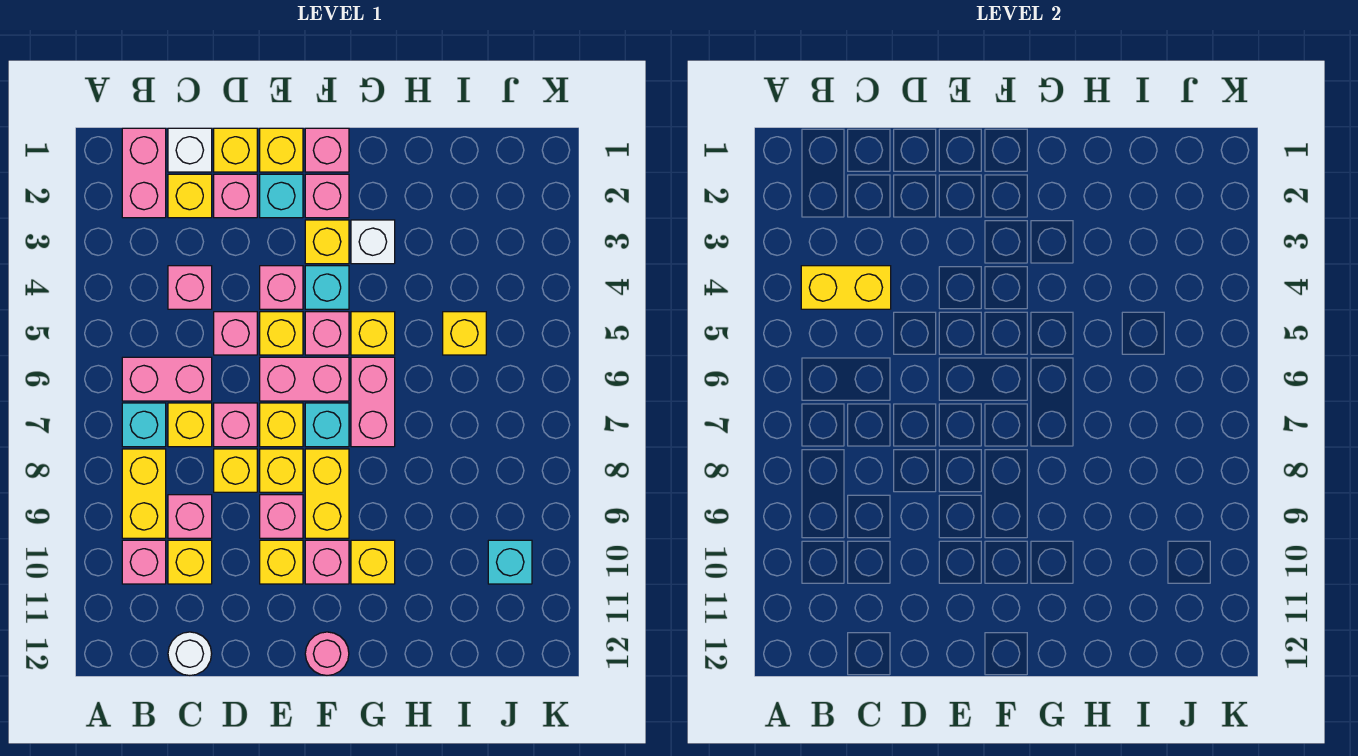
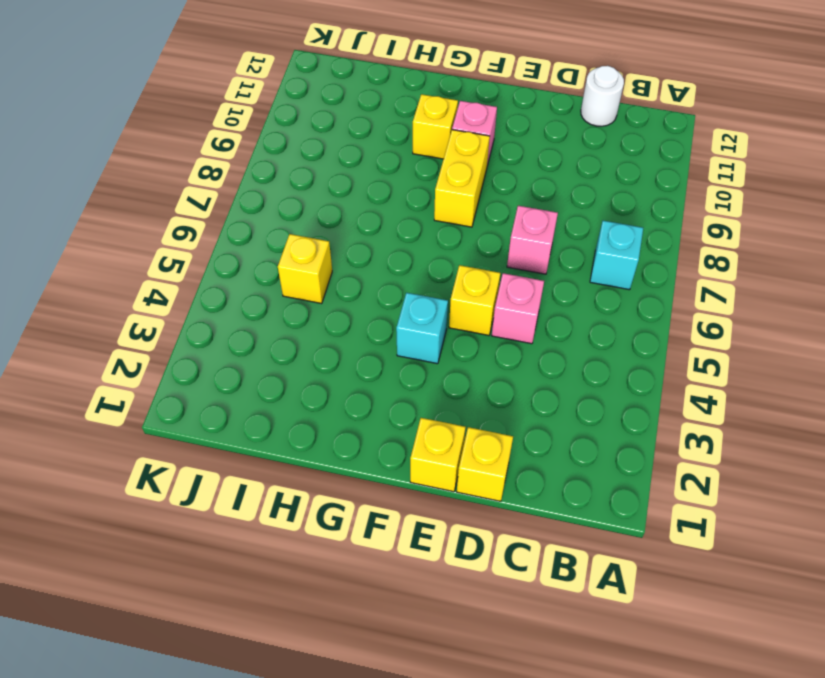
none -> pink 1x2 brick [122,128,166,218]
none -> pink 1x2 brick [122,357,212,401]
none -> yellow 1x2 brick [122,449,166,538]
none -> pink 1x1 brick [122,540,166,584]

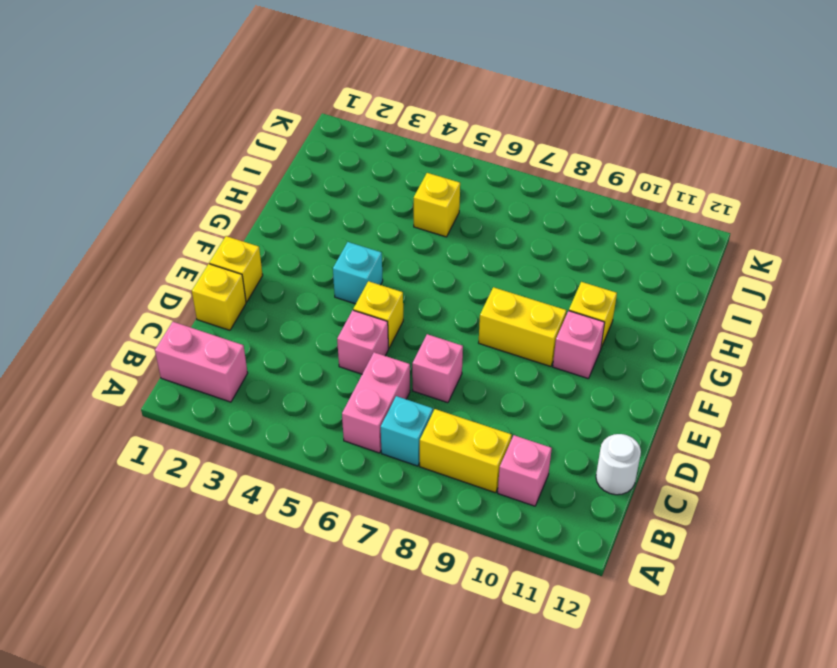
none -> white 1x1 brick [168,128,212,172]
none -> yellow 1x1 brick [168,174,212,218]
none -> pink 1x1 brick [168,266,212,309]
none -> yellow 1x1 brick [168,403,212,447]

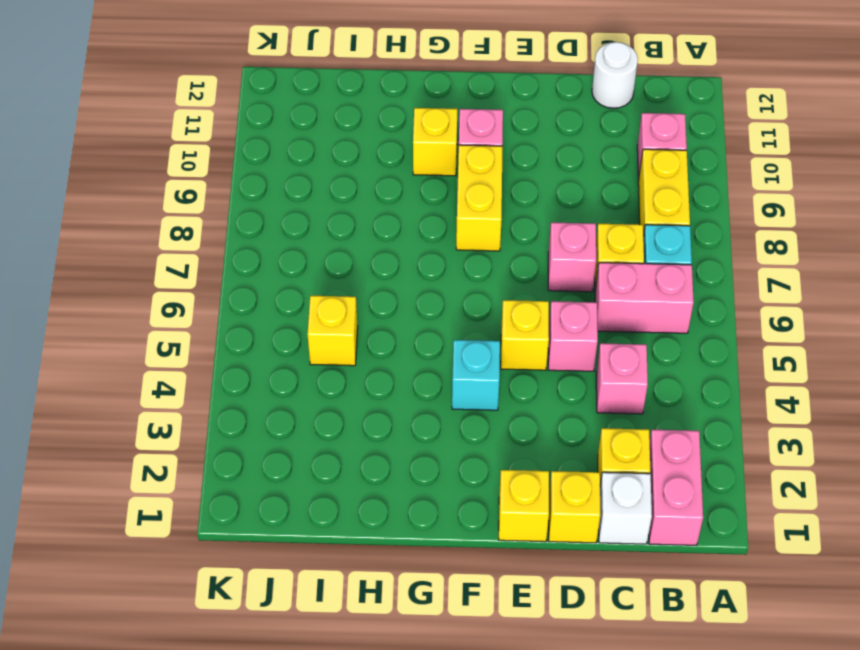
none -> pink 1x1 brick [168,495,212,538]
none -> yellow 1x1 brick [168,540,212,584]
none -> pink 1x1 brick [214,174,257,218]
none -> yellow 1x1 brick [214,449,257,492]

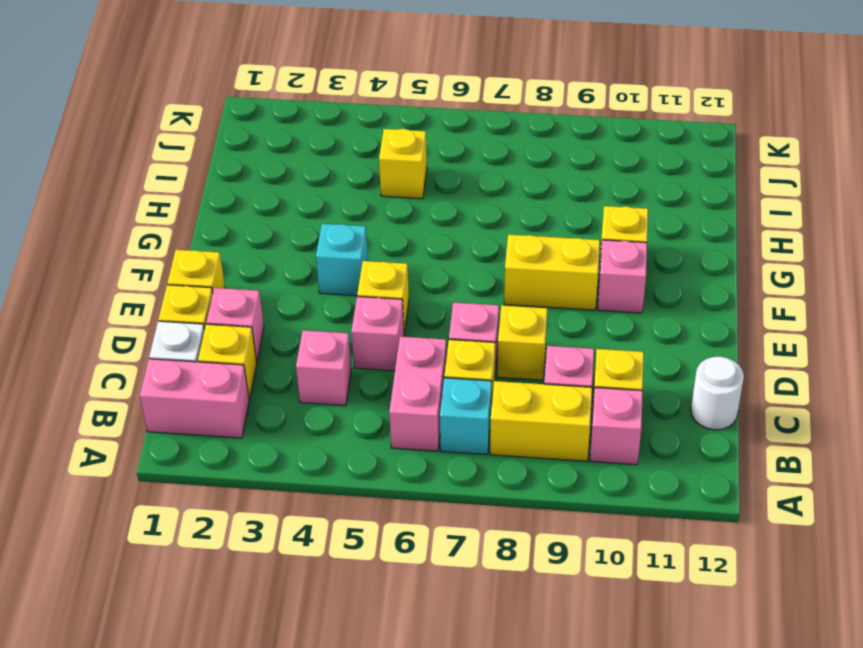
none -> cyan 1x1 brick [260,174,303,218]
none -> pink 1x1 brick [260,266,303,309]
none -> pink 1x2 brick [260,357,349,401]
none -> yellow 1x1 brick [260,403,303,447]

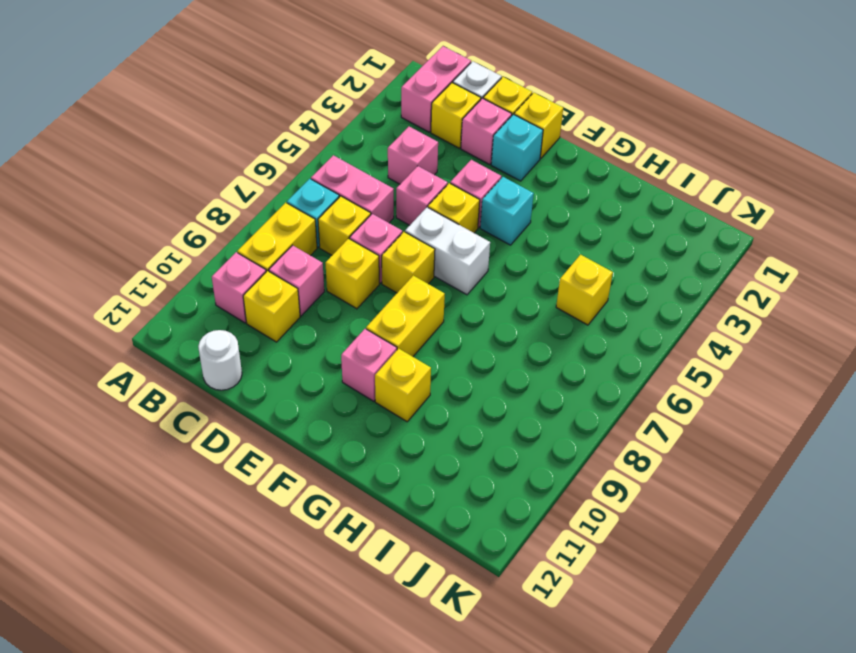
white 1x2 brick [405,207,490,295] -> pink 1x2 brick [260,357,349,401]
none -> yellow 1x1 brick [260,449,303,492]
none -> pink 1x1 brick [260,495,303,538]
none -> yellow 1x1 brick [260,540,303,584]
none -> pink 1x1 brick [305,128,349,172]

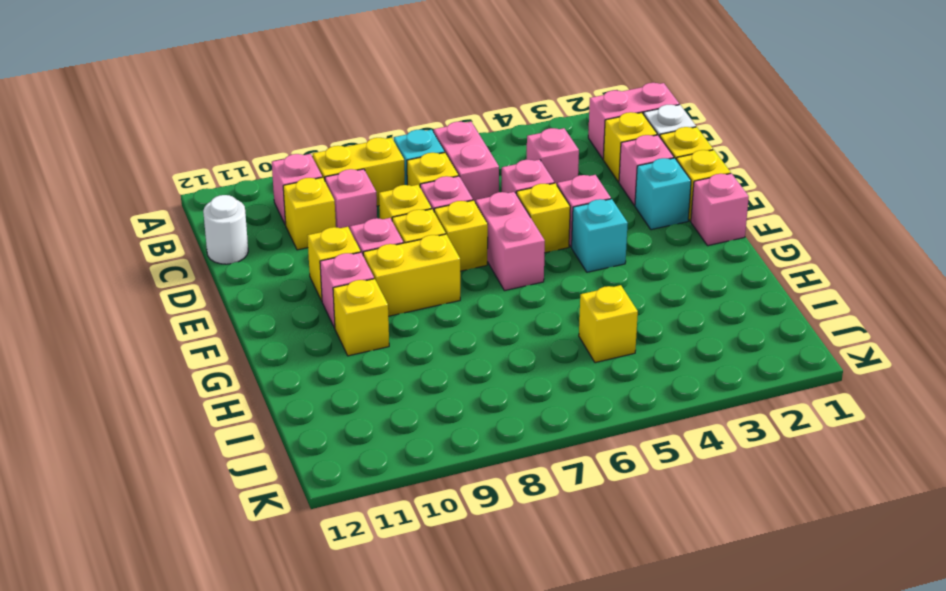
none -> pink 1x1 brick [305,174,349,218]
none -> yellow 1x1 brick [305,220,349,264]
none -> pink 1x1 brick [305,312,349,355]
none -> cyan 1x1 brick [305,403,349,447]

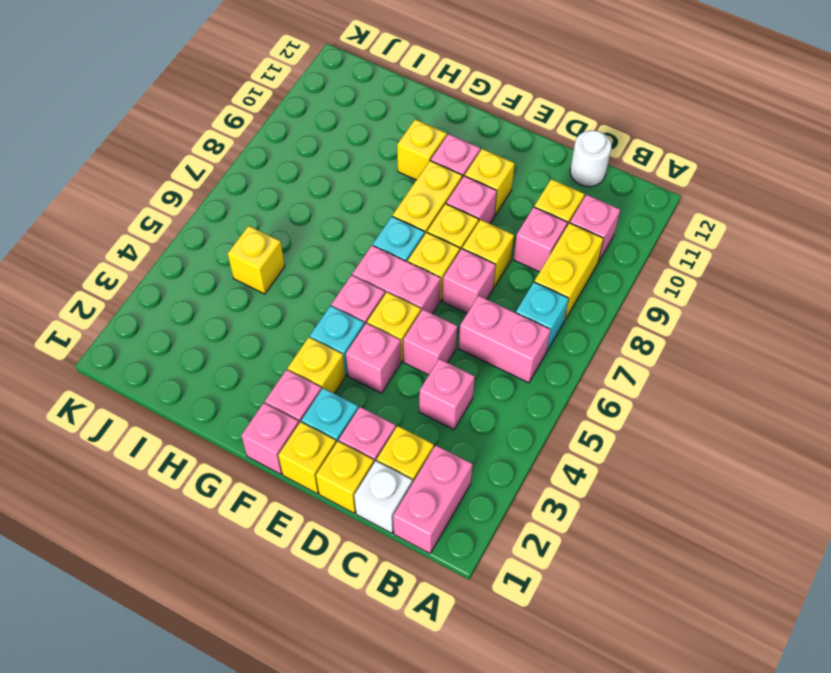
none -> yellow 1x1 brick [168,403,212,447]
none -> pink 1x1 round brick [305,632,349,675]
none -> white 1x1 brick [351,220,395,264]
none -> yellow 1x1 brick [351,312,395,355]

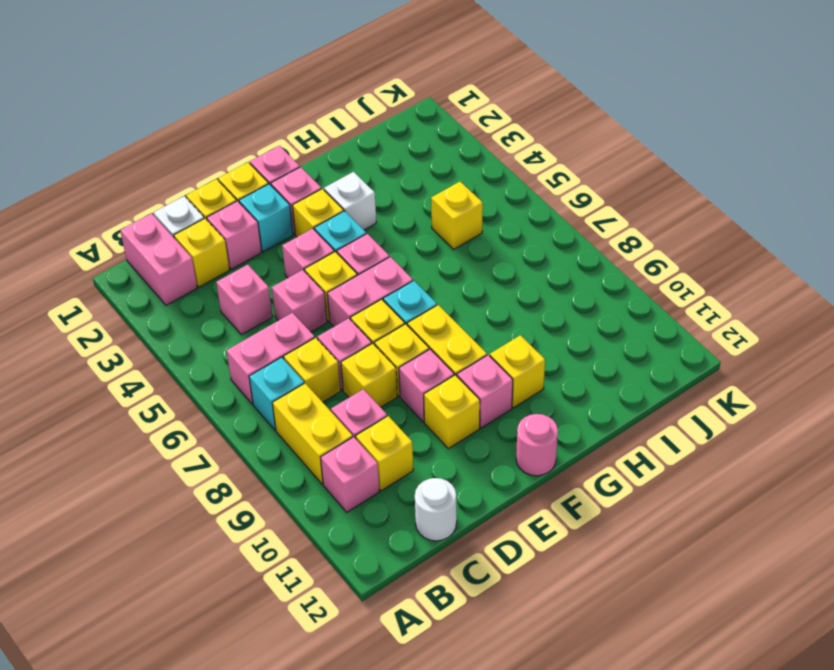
none -> yellow 1x1 brick [351,312,395,355]
none -> pink 1x2 brick [351,357,395,447]
none -> cyan 1x1 brick [488,540,532,584]
none -> yellow 1x2 brick [801,266,891,309]

